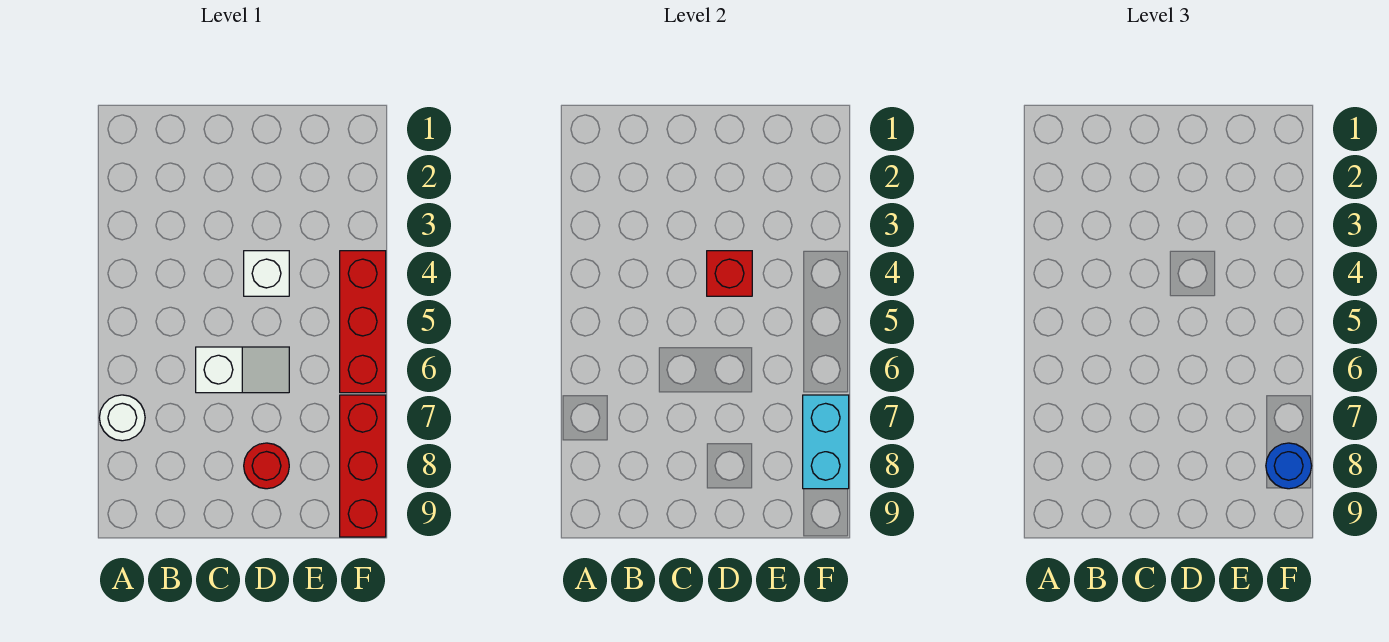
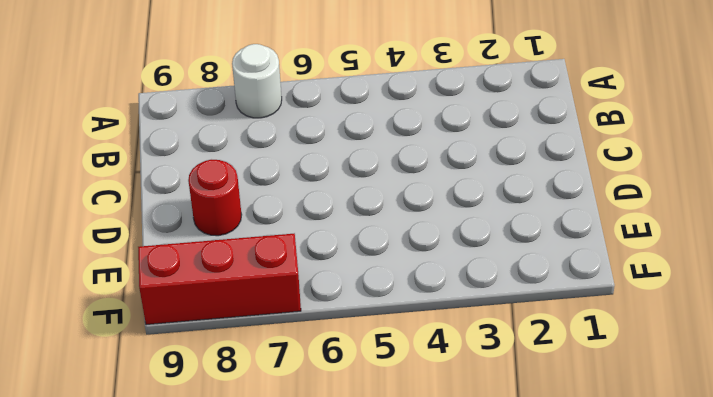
none -> white 1x2 slope [196,347,289,393]
none -> white 1x1 brick [244,251,289,296]

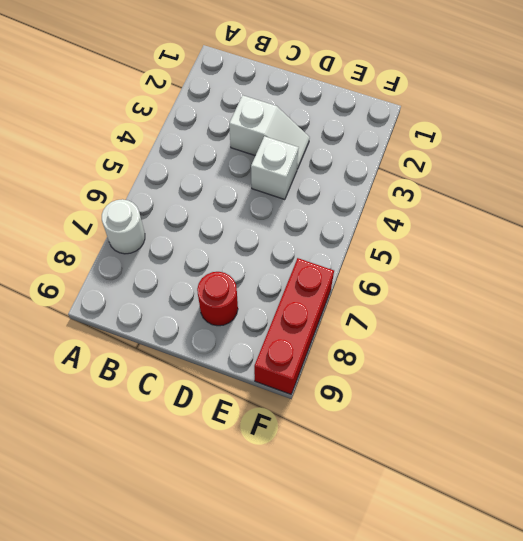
white 1x2 slope [229,95,310,169] -> white 1x2 slope moved to [196,347,289,393]
none -> red 1x3 brick [340,251,386,393]
none -> red 1x1 brick [707,251,752,296]

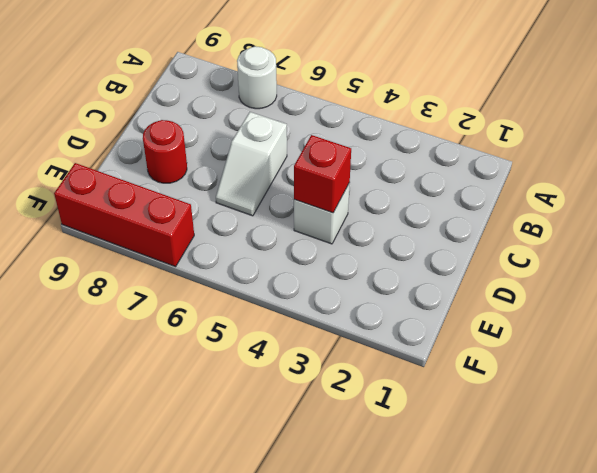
none -> red 1x3 brick [340,251,386,393]
none -> cyan 1x2 brick [803,395,849,489]

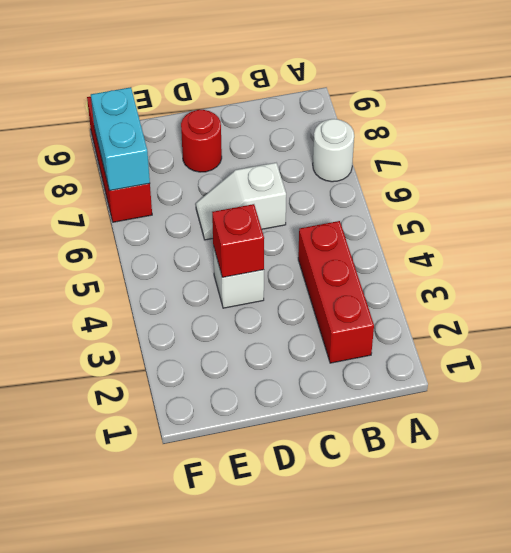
red 1x3 brick [298,221,374,363] -> red 1x3 brick moved to [340,251,386,393]
none -> blue 1x1 round brick [1266,443,1312,489]

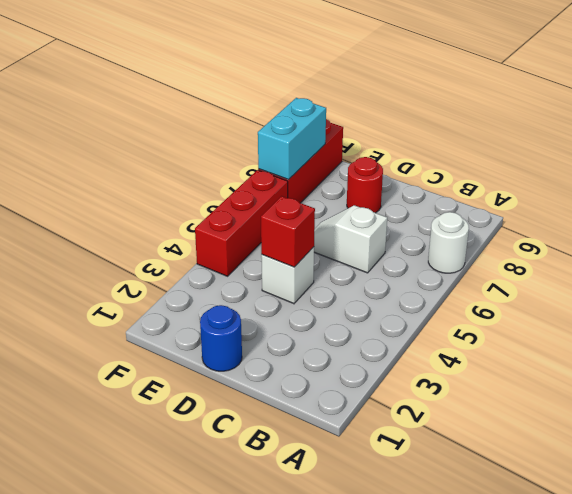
blue 1x1 round brick [200,305,242,371] -> blue 1x1 round brick moved to [1266,443,1312,489]

